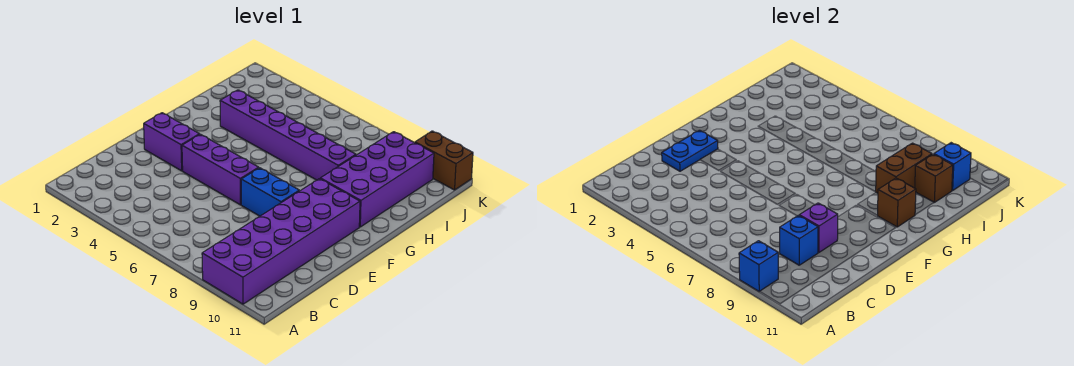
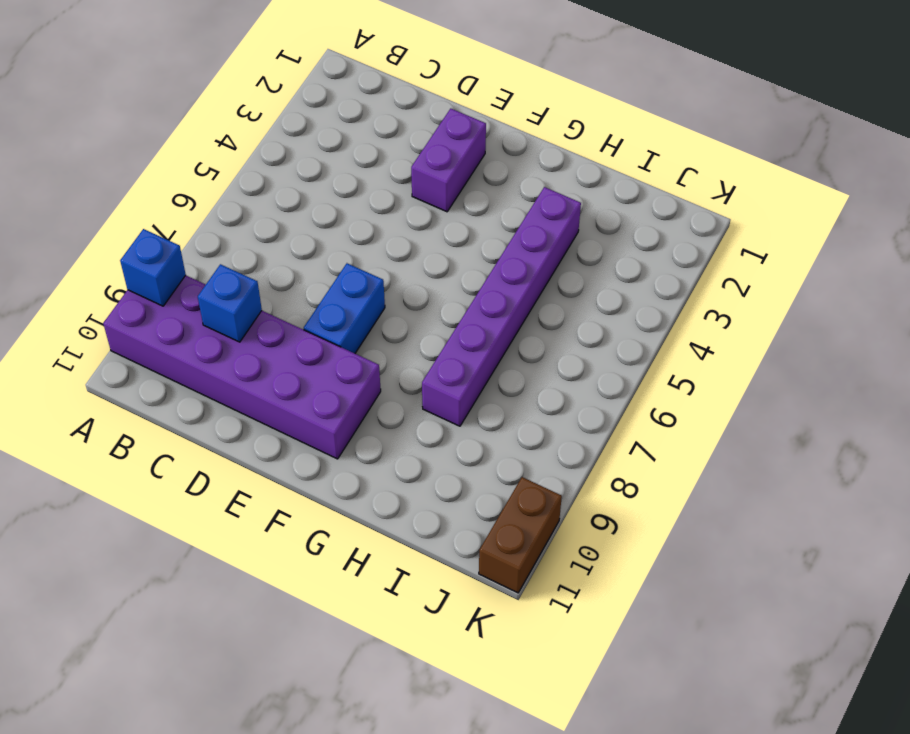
none -> purple 1x3 brick [182,134,259,205]
none -> purple 2x4 brick [320,132,434,227]
none -> blue 1x2 plate [662,130,718,171]

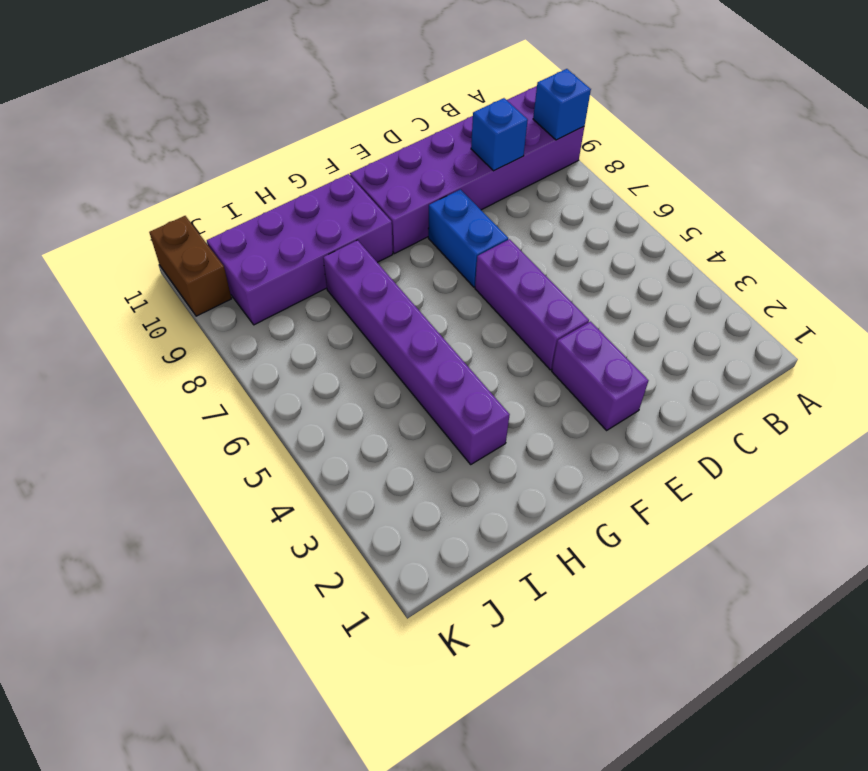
none -> blue 1x2 plate [662,130,718,171]
none -> purple 1x1 brick [799,203,838,252]
none -> brown 1x1 brick [877,178,916,227]

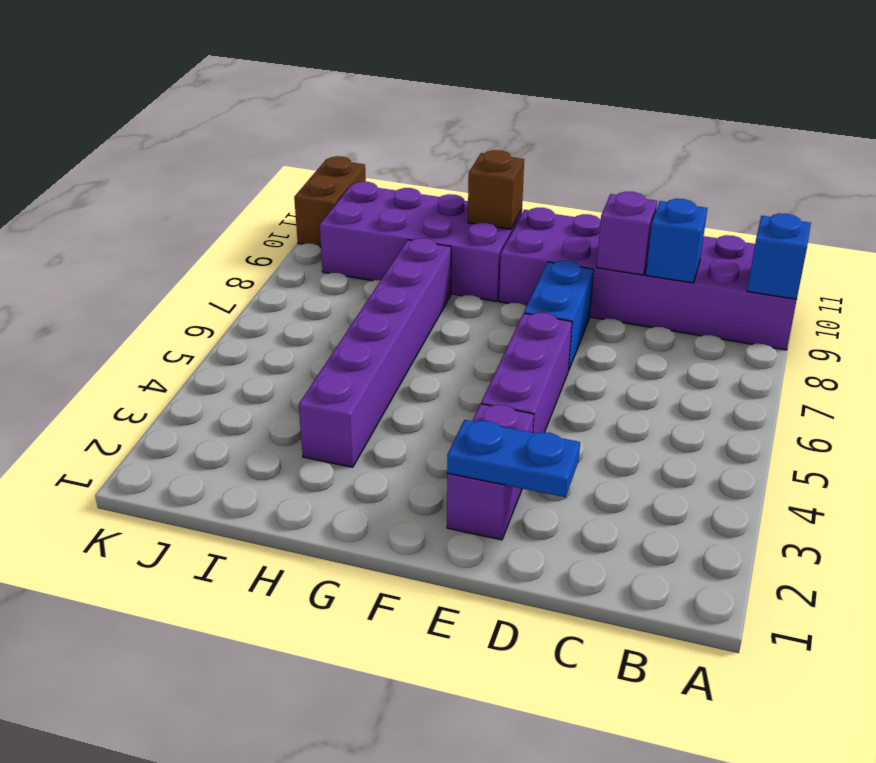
none -> brown 1x2 brick [876,143,932,193]
none -> brown 1x1 brick [915,154,953,202]
none -> blue 1x1 brick [934,143,971,191]

